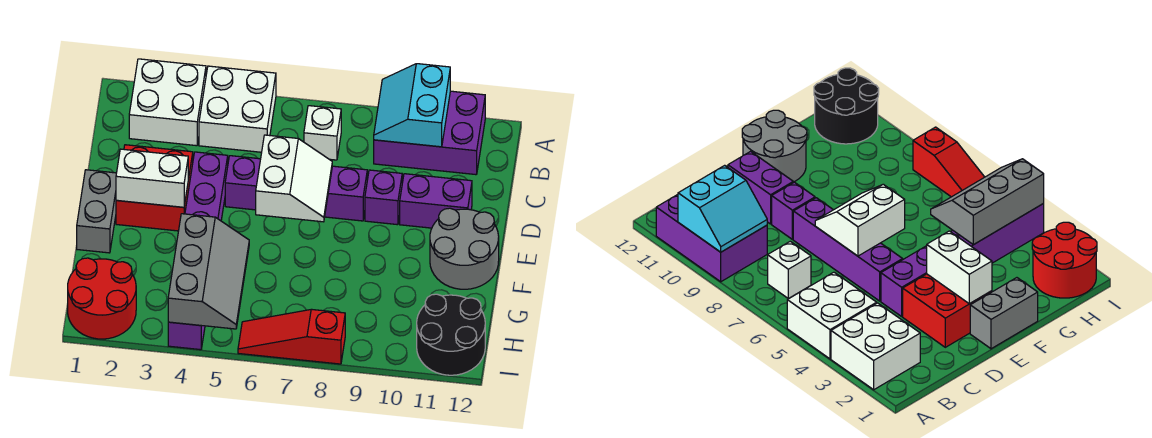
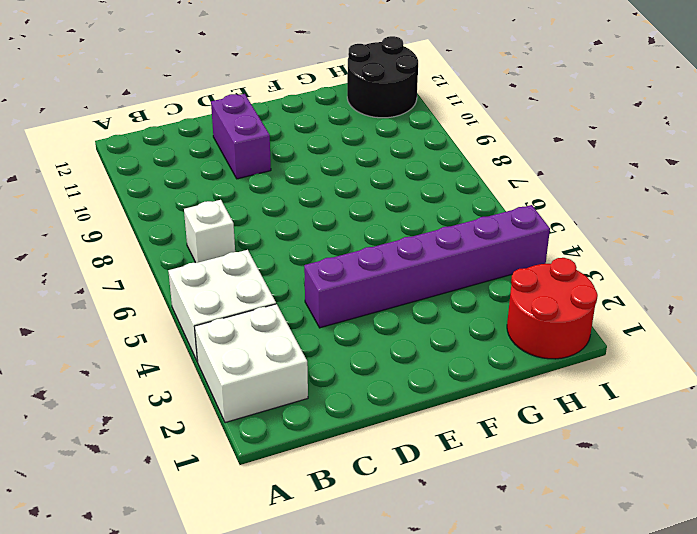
none -> purple 2x3 brick [374,91,485,175]
none -> red 2x2 brick [116,145,193,231]
none -> purple 1x4 brick [225,156,367,221]

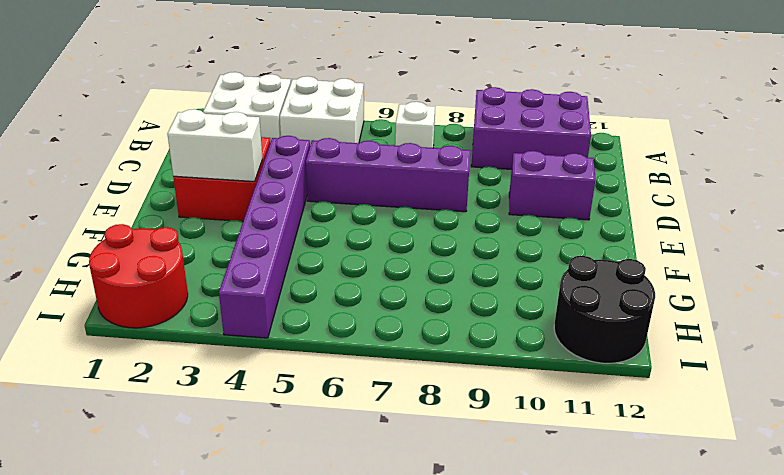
none -> purple 1x1 brick [365,170,402,225]
none -> grey 1x2 brick [77,170,116,253]
none -> grey 2x2 round brick [430,208,499,289]

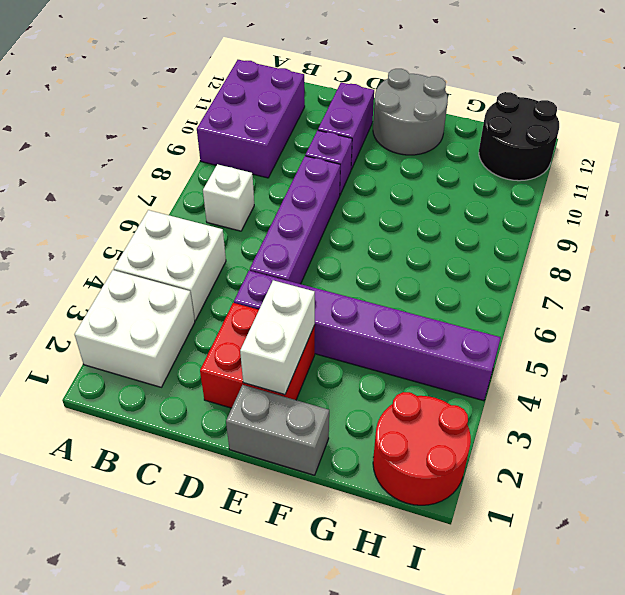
none -> red 1x3 slope [238,309,345,364]
none -> cyan 2x2 slope [374,64,450,147]
none -> white 2x2 slope [256,135,332,222]

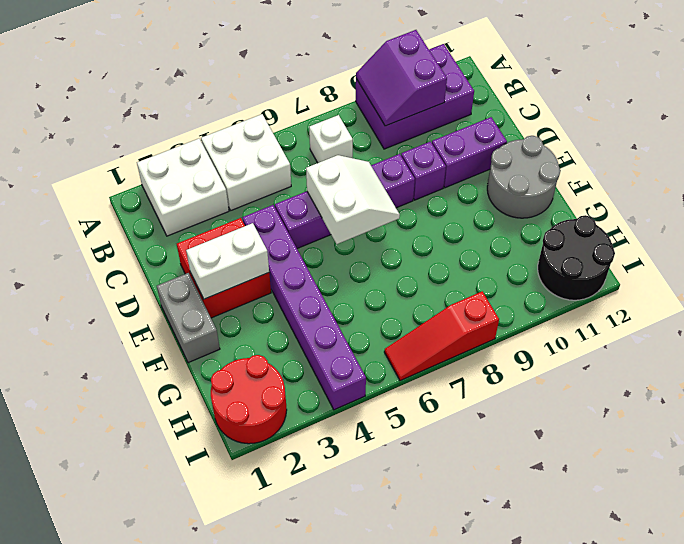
purple 2x2 slope [356,30,447,126] -> cyan 2x2 slope [374,64,450,147]
none -> grey 2x3 slope [168,214,249,329]

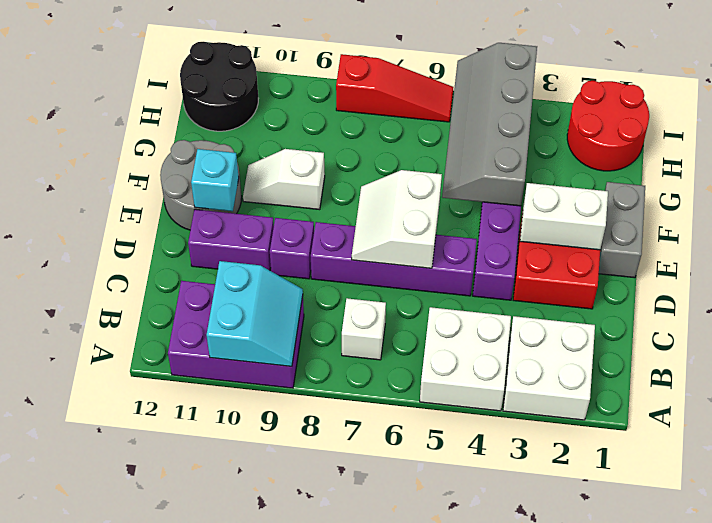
cyan 1x1 brick [191,149,239,211] -> none
grey 2x4 slope [442,43,537,206] -> grey 2x3 slope [168,214,249,329]
white 1x2 slope [243,149,325,210] -> none

